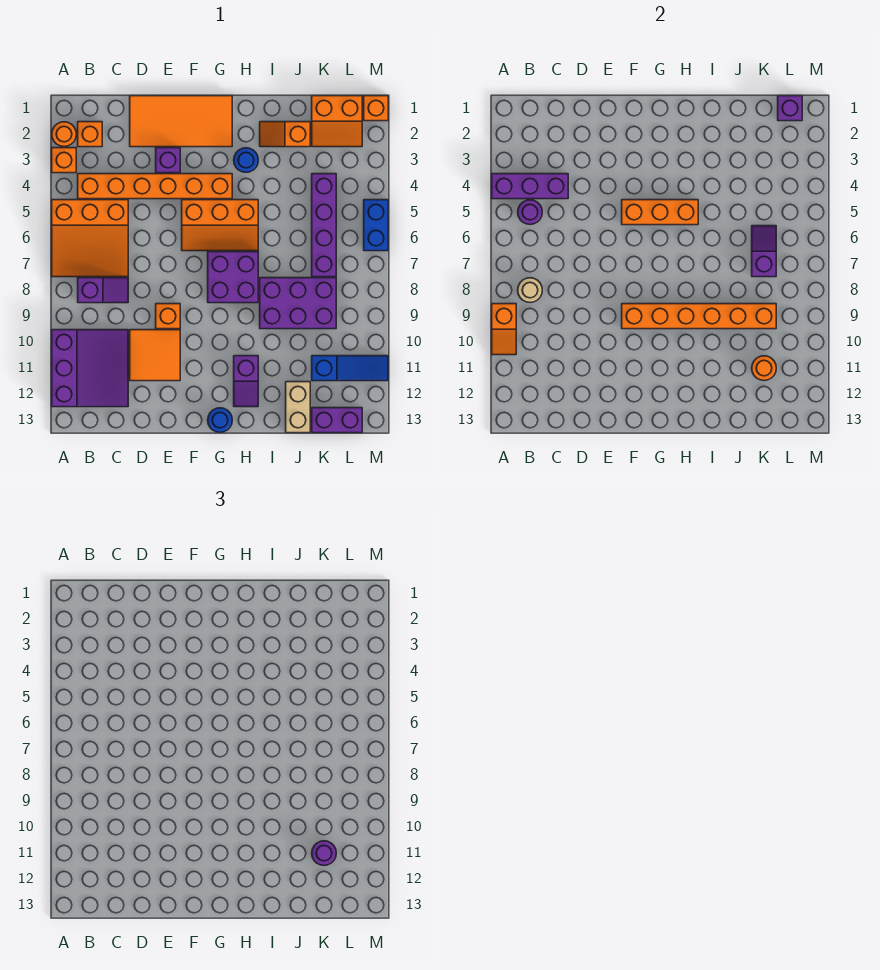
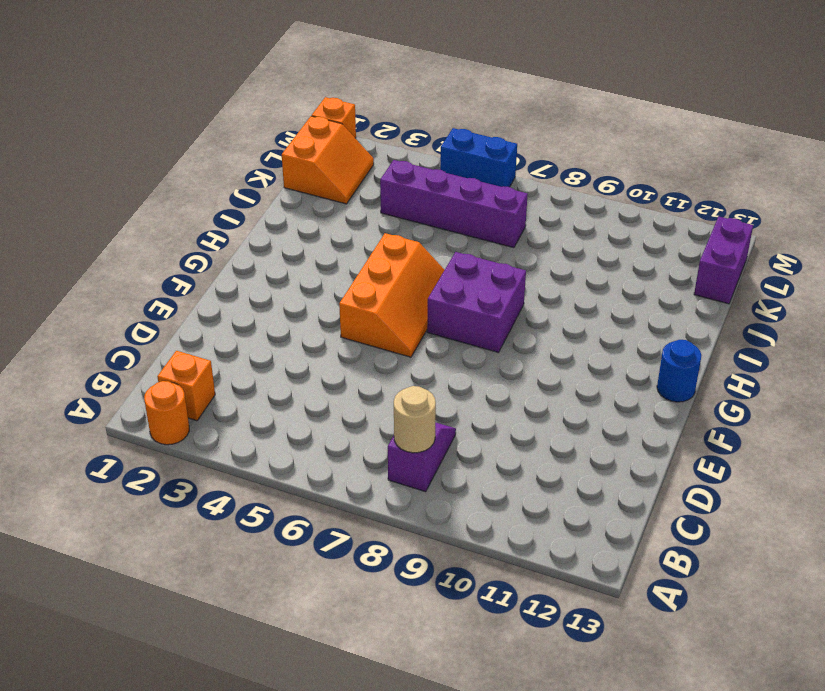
none -> orange 1x1 brick [52,148,76,173]
none -> orange 3x3 slope [52,200,128,277]
none -> purple 3x3 slope [52,330,128,407]
none -> orange 1x6 brick [78,174,232,199]

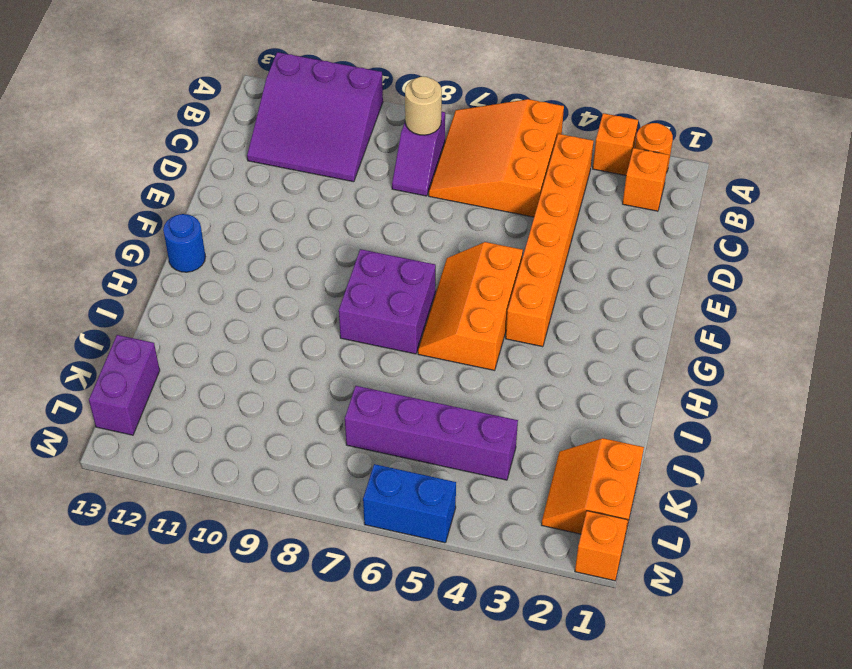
none -> orange 2x4 tile [130,96,232,147]
none -> orange 2x2 tile [130,330,180,381]
none -> purple 1x1 brick [156,148,180,173]
none -> orange 1x1 brick [156,304,180,329]

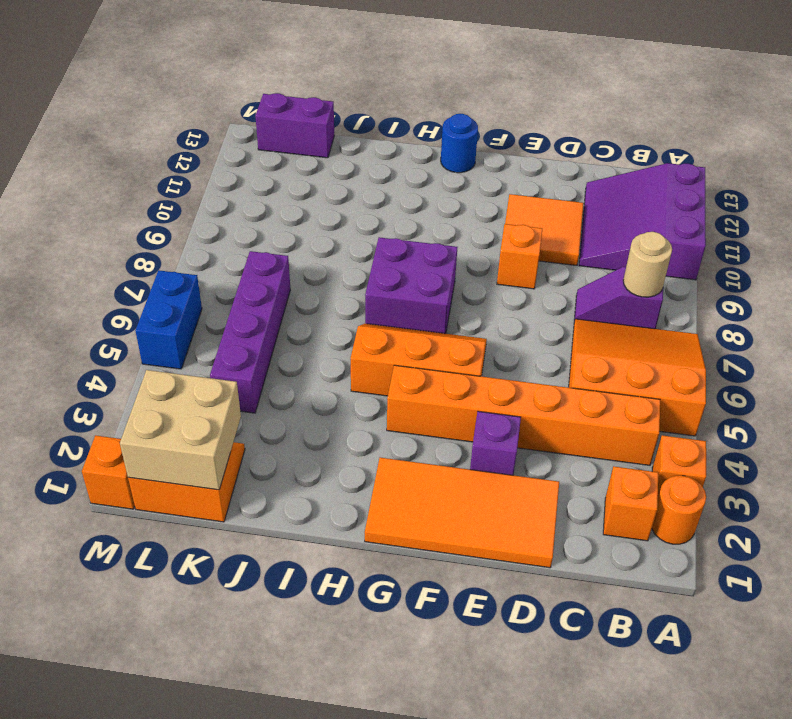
tan 2x2 brick [120,370,241,490] -> purple 1x1 brick [778,96,802,121]
none -> blue 1x1 round brick [234,148,258,172]
none -> purple 1x2 slope [234,356,258,407]
none -> orange 1x2 slope [260,122,310,147]
none -> purple 2x3 brick [260,278,336,329]

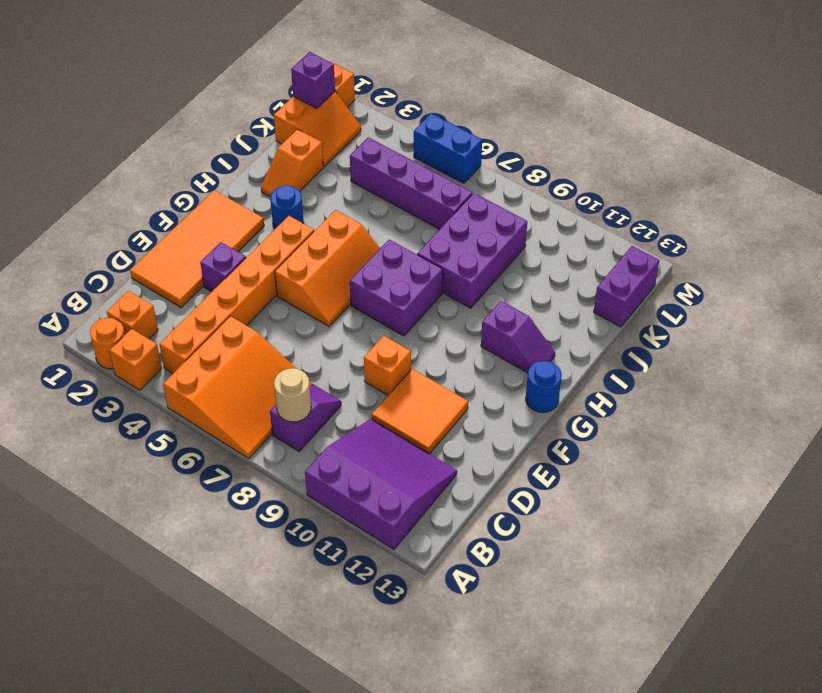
none -> tan 1x2 brick [286,382,310,433]
none -> blue 1x3 slope [312,356,388,381]
none -> purple 1x3 brick [492,174,568,199]
none -> orange 1x2 slope [492,304,516,355]

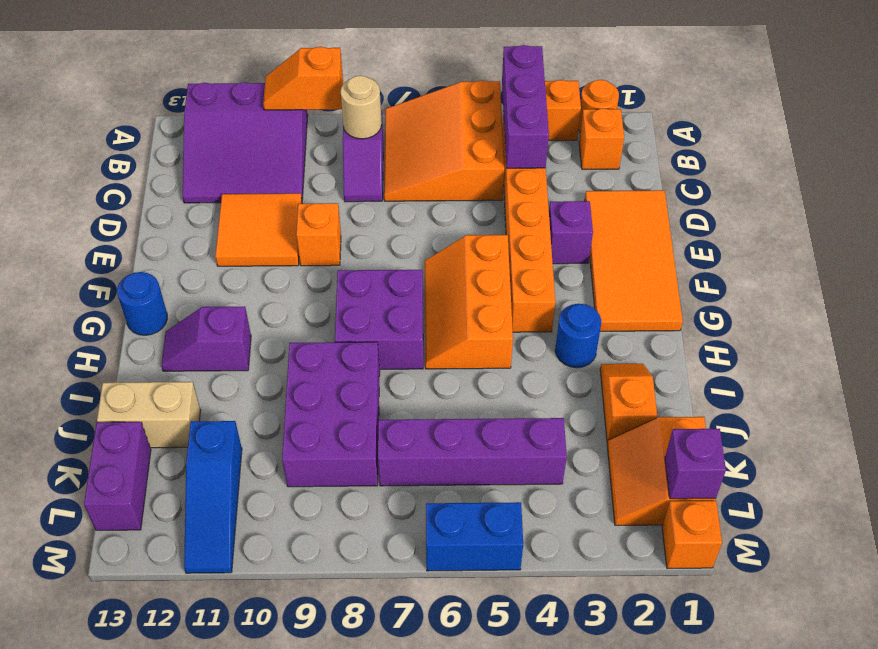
none -> purple 1x1 round brick [518,200,542,224]
none -> orange 1x3 brick [622,200,698,225]
none -> orange 1x6 brick [622,304,776,329]
none -> purple 1x2 slope [752,226,776,277]

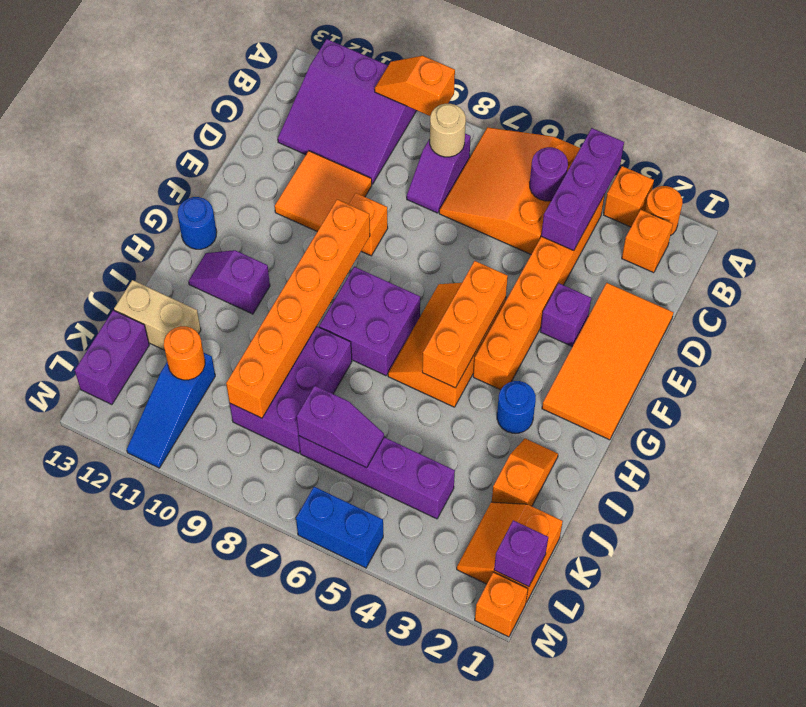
none -> purple 1x1 round brick [312,841,336,865]

